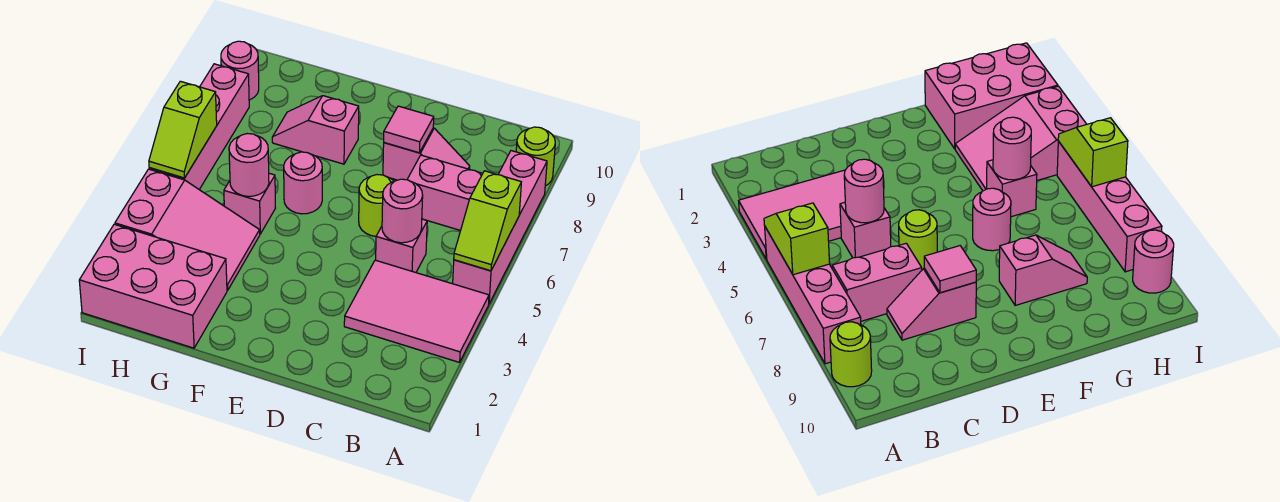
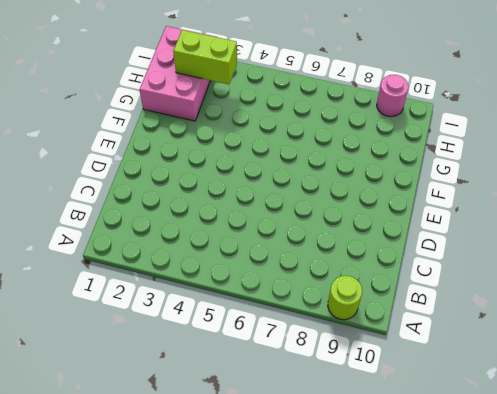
lime 1x2 brick [173,30,237,84] -> none
none -> pink 2x3 tile [344,260,489,362]
none -> pink 1x4 brick [453,151,547,303]
none -> pink 1x2 brick [407,155,483,231]

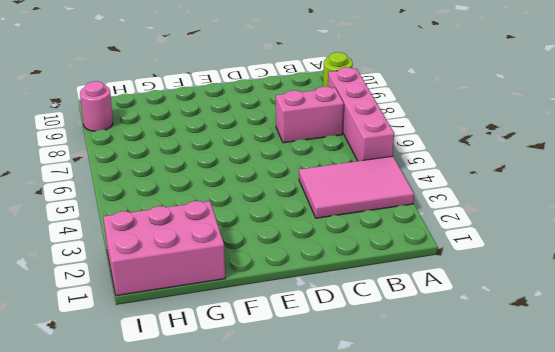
none -> pink 1x1 brick [376,219,427,272]
none -> pink 1x2 slope [383,128,470,180]
none -> lime 1x1 round brick [359,175,394,236]

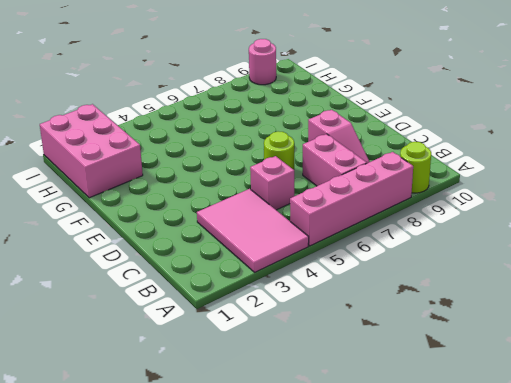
none -> pink 1x1 round brick [284,152,322,214]
none -> pink 1x2 slope [272,96,359,164]
none -> pink 2x3 slope [115,169,260,290]

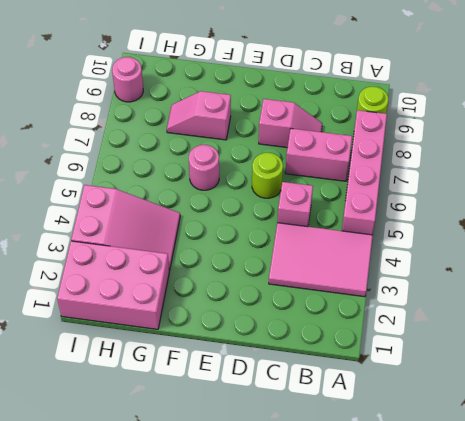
none -> pink 1x1 brick [224,173,275,234]
none -> pink 1x4 brick [149,64,249,189]
none -> lime 1x2 slope [454,171,521,271]

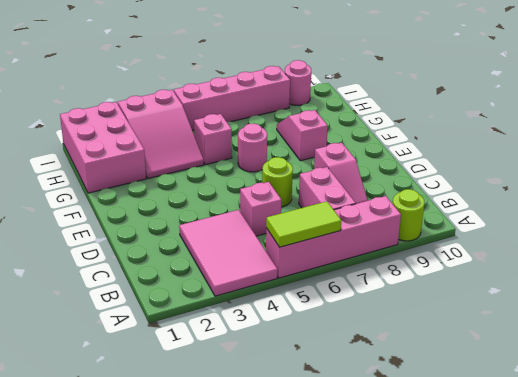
lime 1x2 tile [266,201,341,247] -> lime 1x2 slope [454,171,521,271]
none -> pink 1x1 round brick [382,179,423,243]
none -> pink 1x1 tile [384,106,434,153]
none -> pink 1x1 round brick [229,134,269,196]

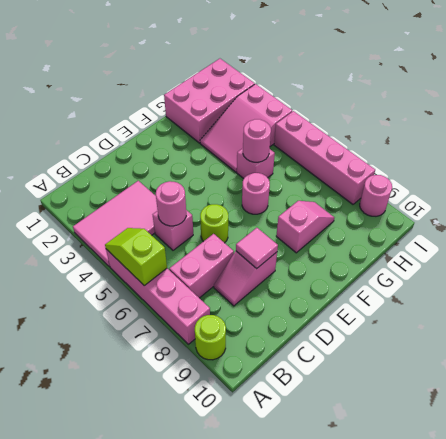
none -> lime 1x2 slope [149,81,217,178]

